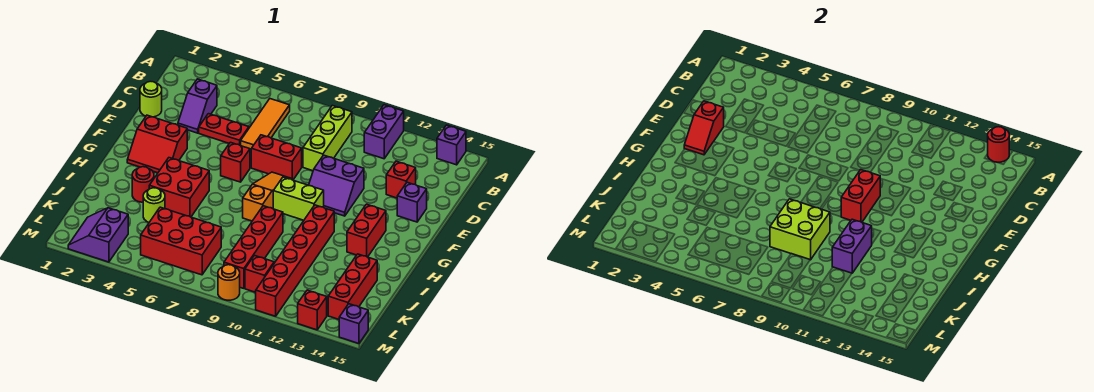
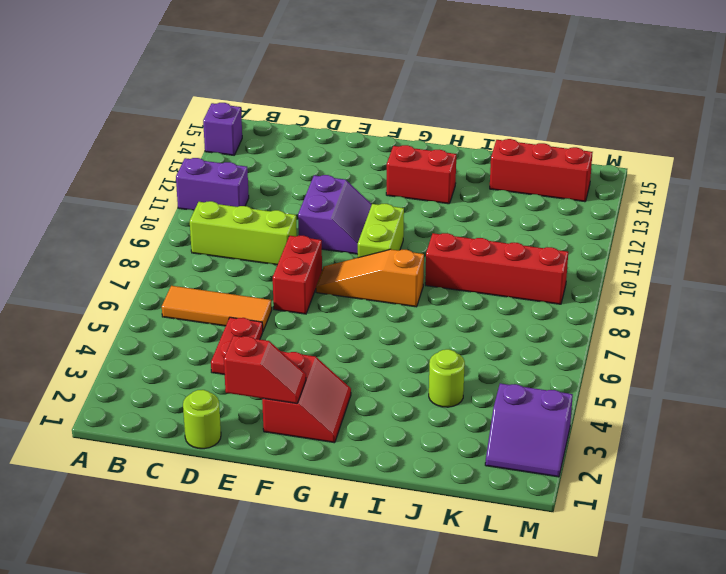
none -> purple 1x2 slope [178,79,217,133]
none -> red 1x1 brick [386,161,416,198]
none -> purple 1x1 brick [397,182,427,222]
none -> red 1x1 brick [221,142,250,182]

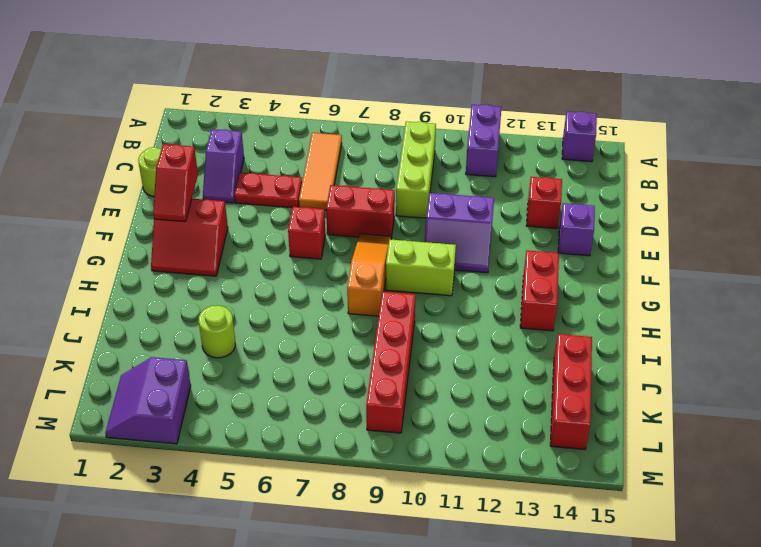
none -> red 2x2 brick [149,158,209,217]
none -> red 1x6 brick [256,205,334,316]
none -> red 1x1 round brick [132,167,154,202]
none -> red 2x3 brick [141,207,221,275]

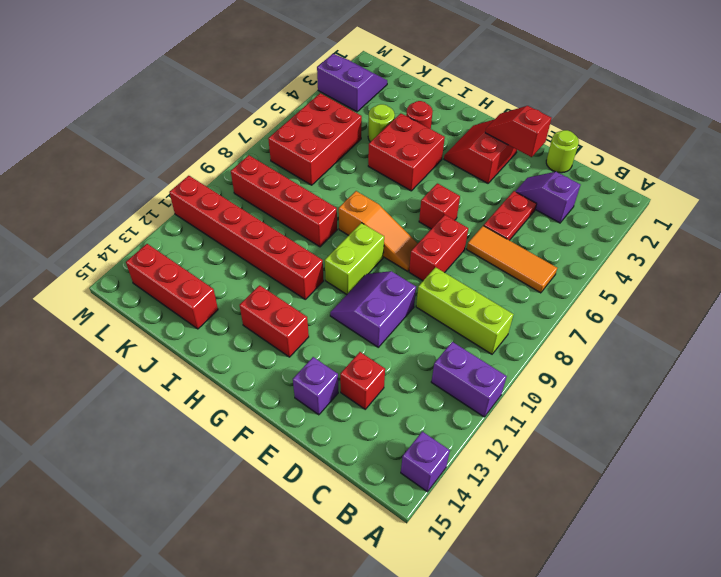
none -> red 1x1 brick [245,256,274,292]
none -> orange 1x1 round brick [218,265,240,300]
none -> red 1x1 brick [298,290,327,330]
none -> purple 1x1 brick [339,304,368,343]

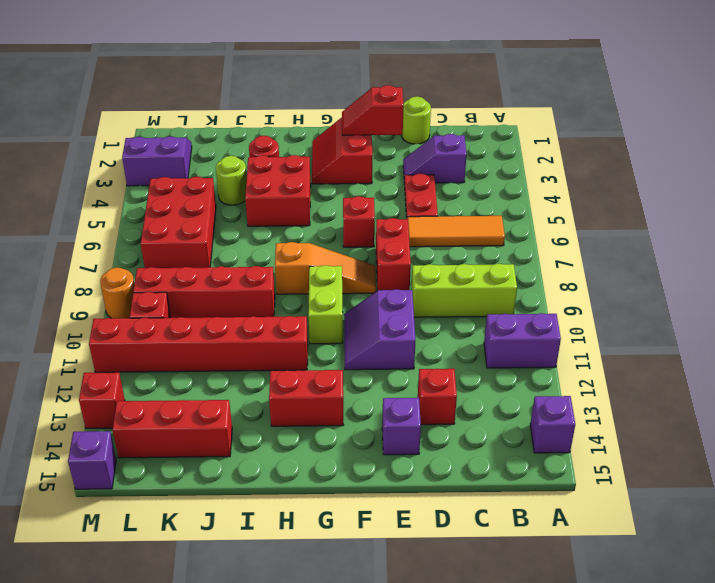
none -> red 1x1 round brick [988,127,1009,162]
none -> red 1x2 brick [841,170,880,222]
none -> lime 2x2 brick [770,199,830,260]
none -> purple 1x2 brick [832,219,872,273]

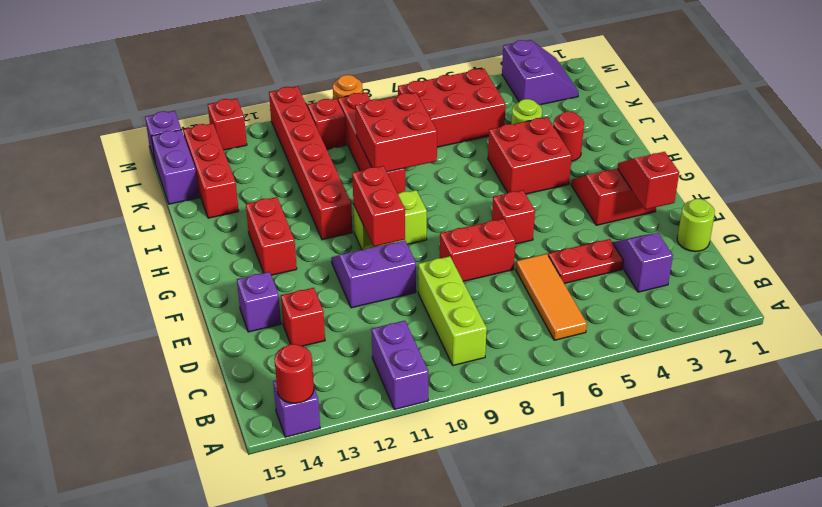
red 2x2 brick [355,93,437,172] -> lime 2x2 brick [770,199,830,260]
purple 1x2 brick [151,130,199,204] -> purple 1x2 brick moved to [832,219,872,273]
none -> orange 1x3 slope [243,172,291,221]

